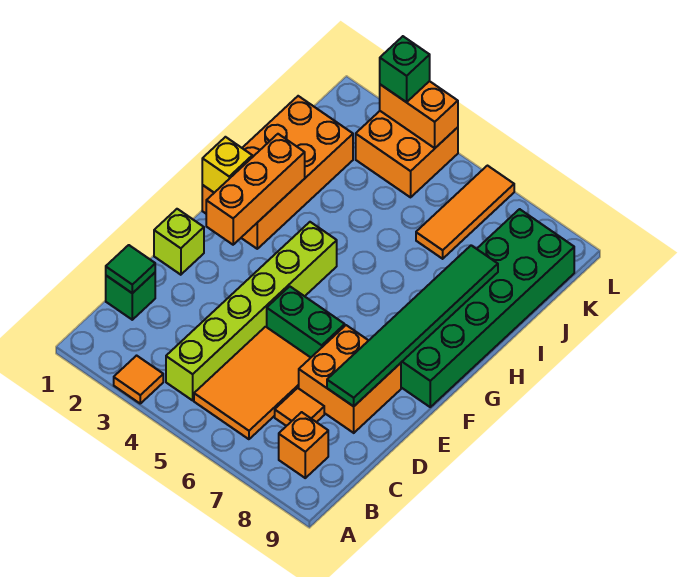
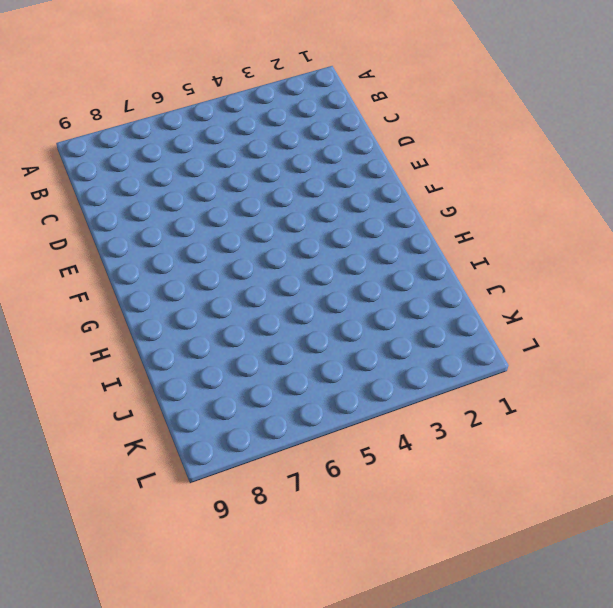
none -> orange 1x1 tile [114,356,163,403]
none -> lime 1x6 brick [166,222,337,400]
none -> orange 2x3 tile [194,327,311,439]

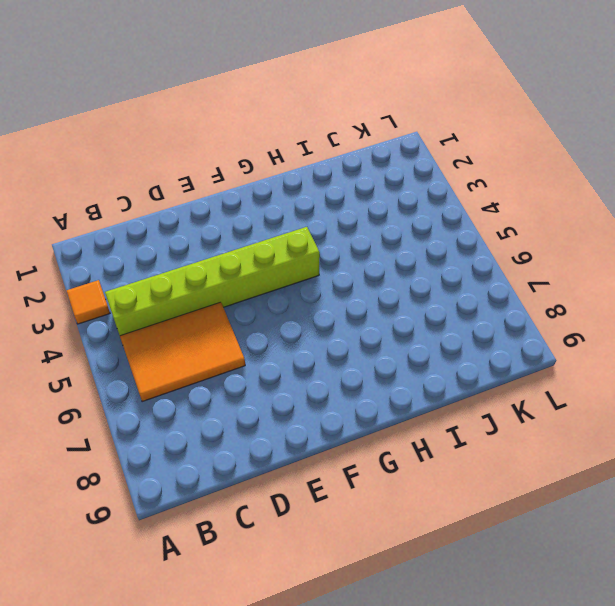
none -> orange 1x1 brick [279,412,328,478]
none -> green 1x1 brick [106,273,155,320]
none -> orange 1x1 tile [275,388,324,426]

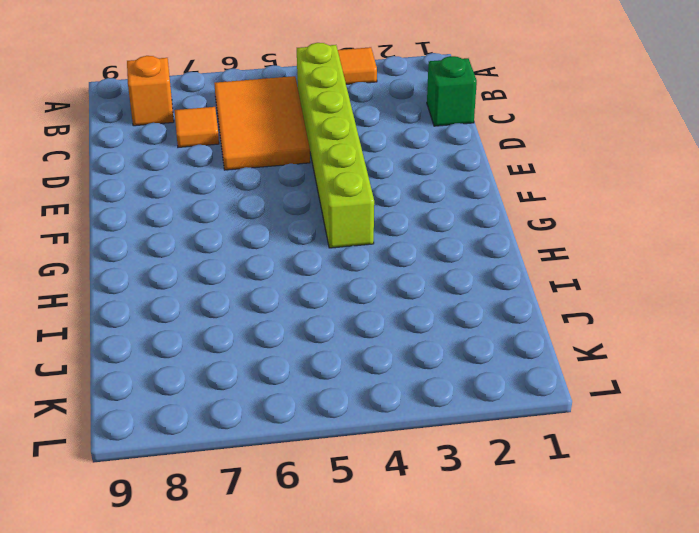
none -> orange 2x2 brick [299,325,401,433]
none -> lime 1x1 brick [154,209,204,275]
none -> green 1x2 brick [267,286,345,357]

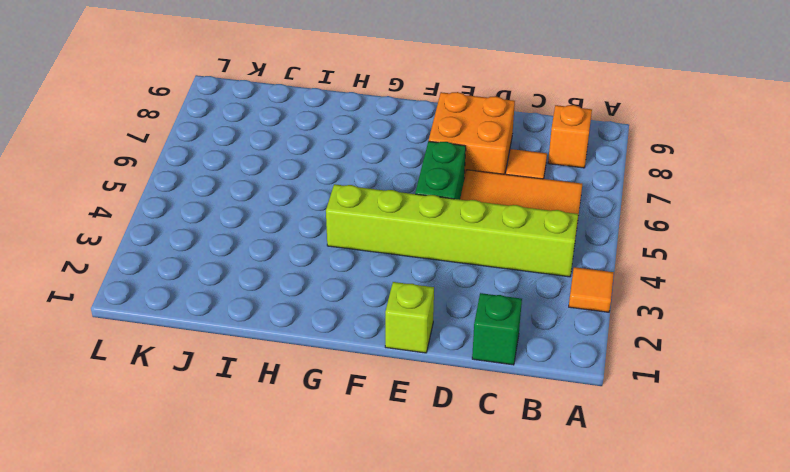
none -> green 2x6 brick [401,209,574,407]
none -> orange 2x4 brick [202,96,353,249]
none -> orange 1x3 tile [416,166,514,259]

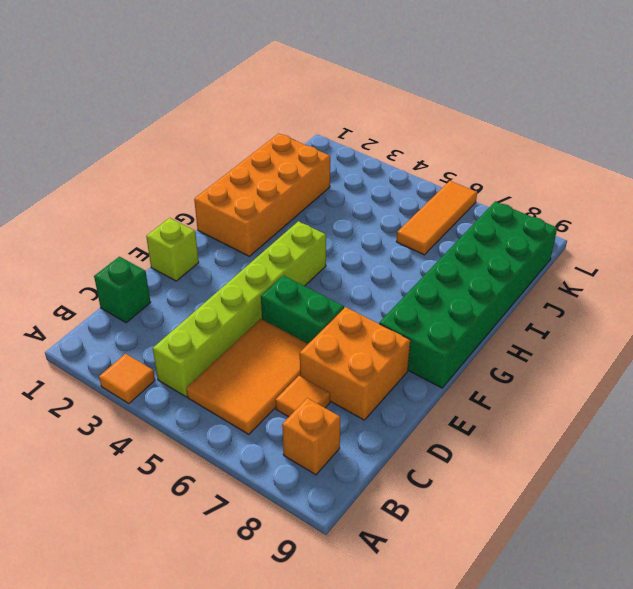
none -> orange 2x2 brick [356,111,458,197]
none -> green 1x1 tile [106,245,155,293]
none -> green 1x6 tile [327,245,498,406]

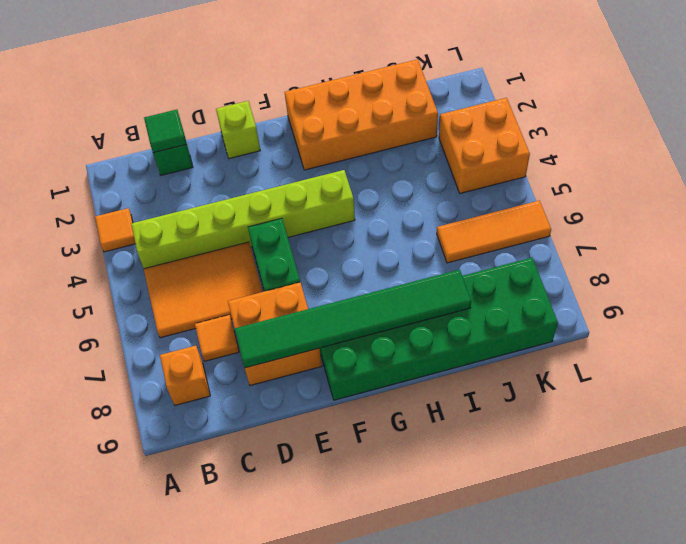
none -> orange 1x3 brick [206,134,305,245]
none -> yellow 1x1 brick [202,137,252,193]
none -> orange 1x2 brick [380,81,458,148]

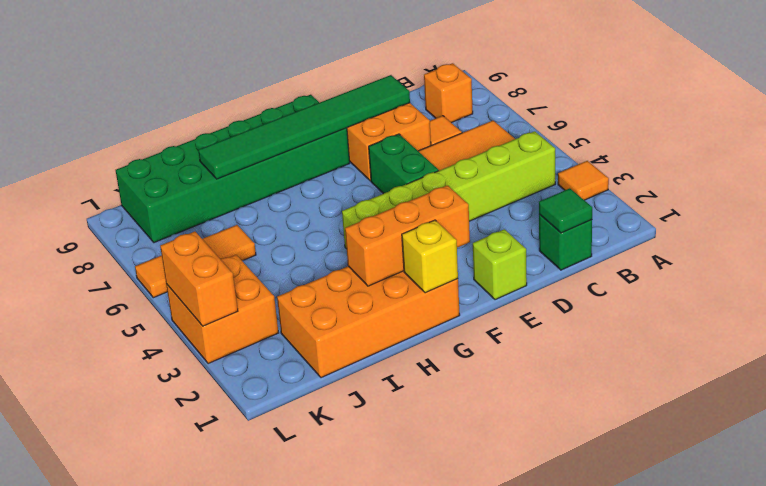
none -> green 1x1 brick [380,36,430,102]

